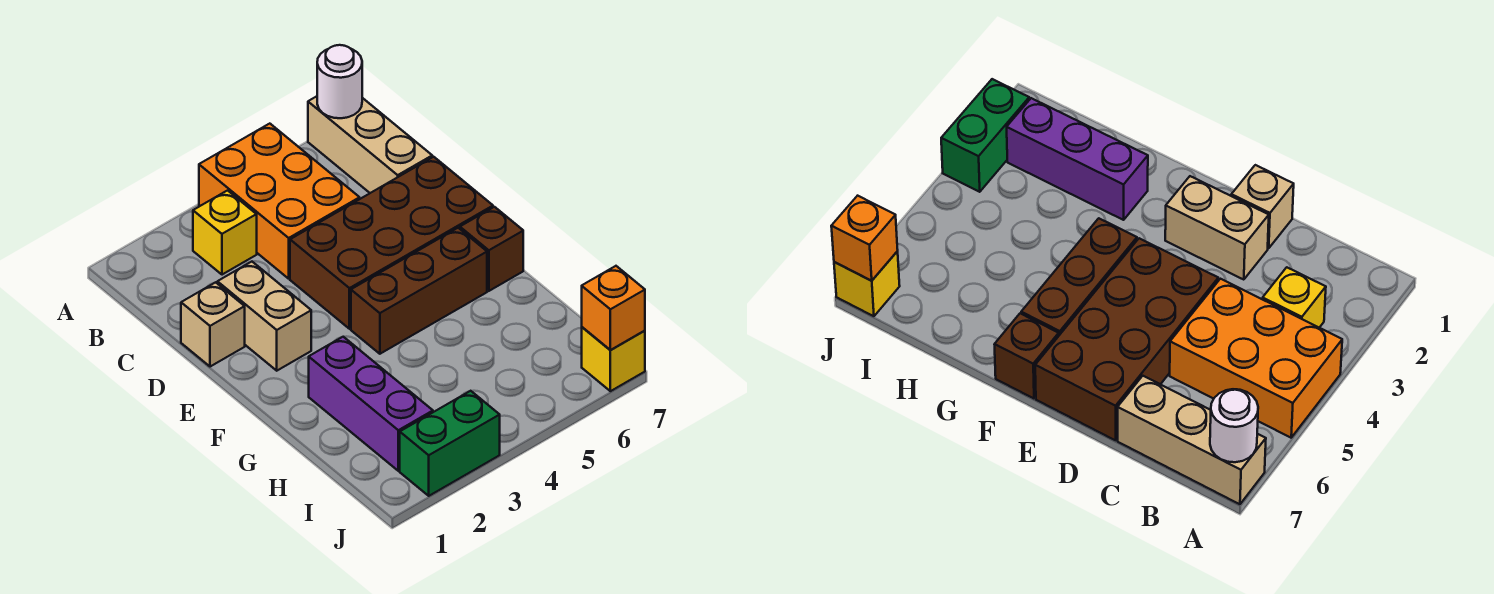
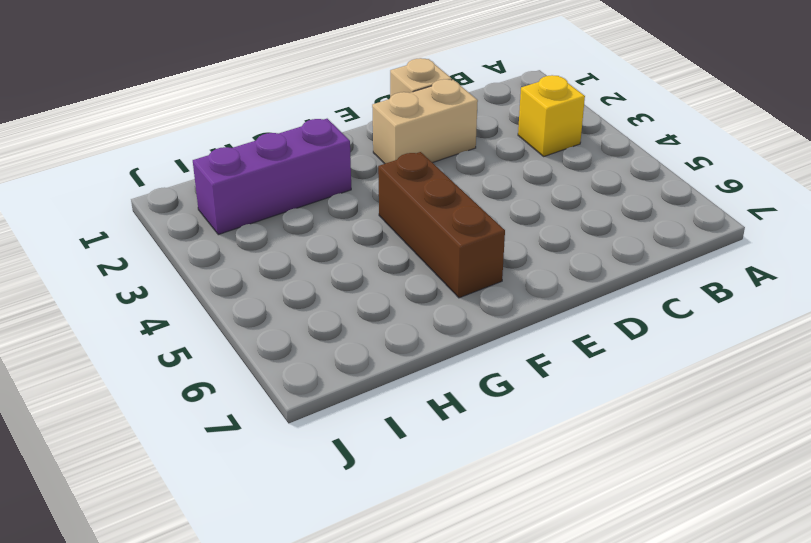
none -> orange 2x3 brick [199,124,360,279]
none -> tan 1x3 brick [308,96,432,193]
none -> brown 2x4 brick [290,157,493,329]

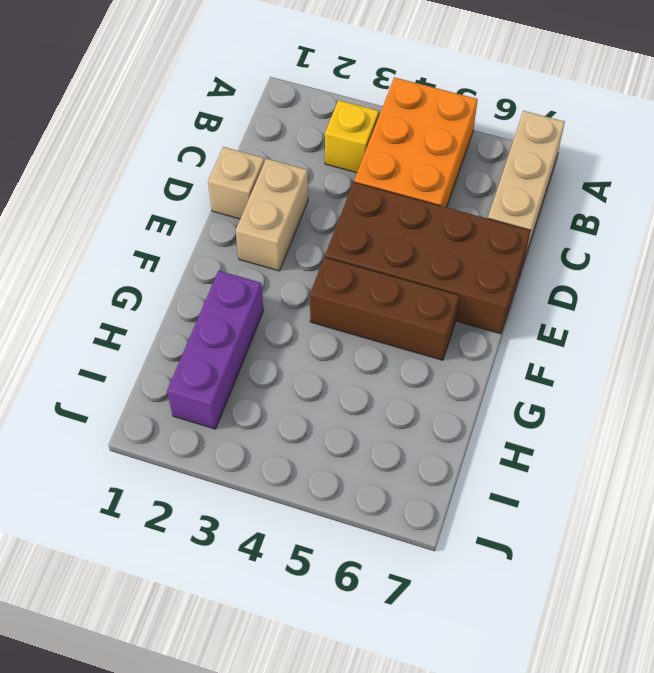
none -> brown 1x1 brick [460,207,523,291]
none -> green 1x2 brick [400,391,500,496]
none -> yellow 1x1 brick [582,327,645,391]

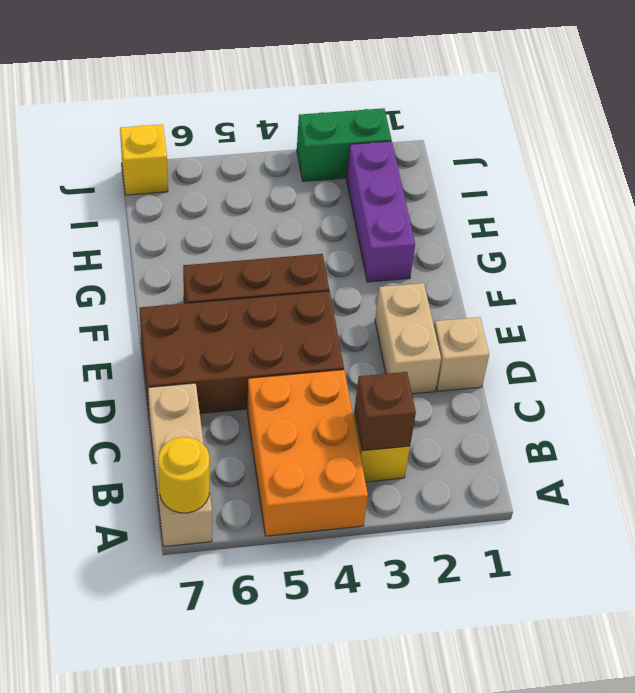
yellow 1x1 round brick [158,437,209,513] -> white 1x1 round brick [317,45,362,118]
brown 1x1 brick [355,372,416,451] -> brown 1x1 brick moved to [460,207,523,291]
none -> orange 1x1 brick [582,266,645,350]

